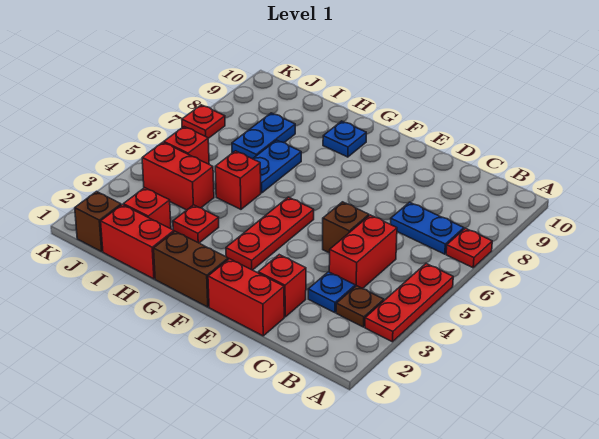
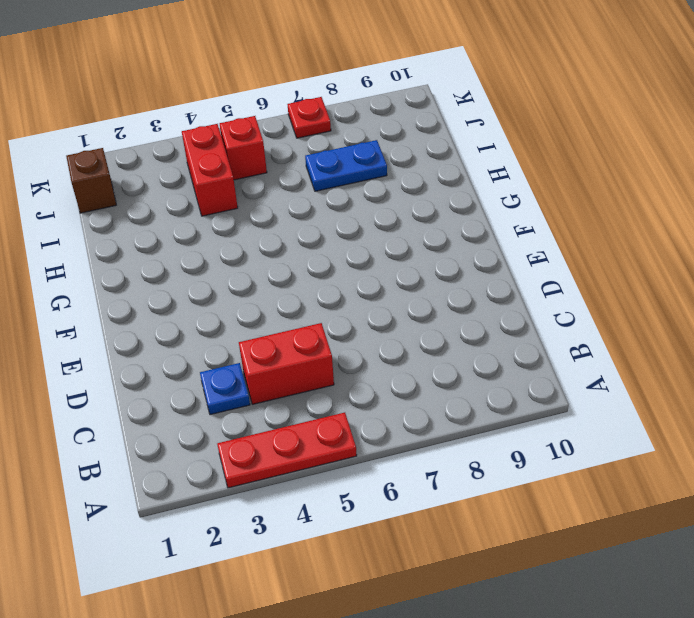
none -> red 1x1 plate [446,228,492,268]
none -> brown 1x1 plate [336,286,384,327]
none -> blue 1x2 plate [391,202,464,254]

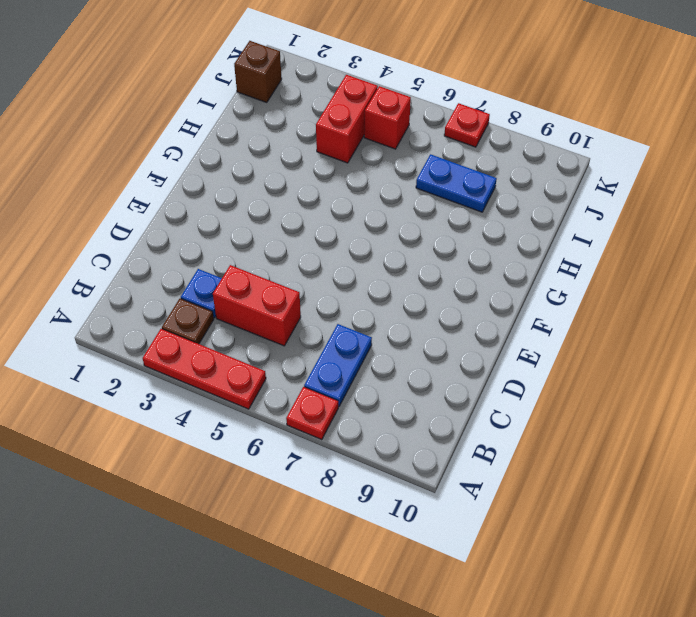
none -> red 1x2 brick [208,259,284,336]
none -> red 1x1 brick [258,255,306,317]
none -> brown 1x1 brick [323,202,369,253]

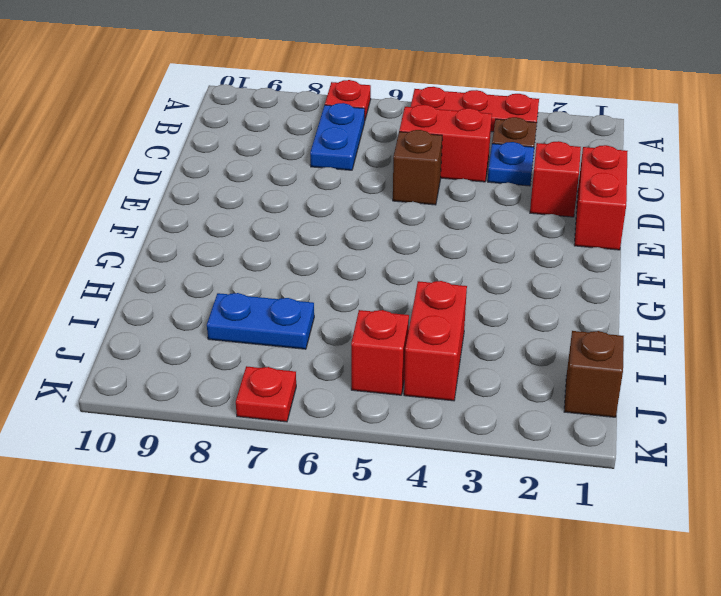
none -> brown 1x2 brick [154,231,228,307]
none -> red 1x3 plate [226,197,314,270]
none -> blue 1x1 plate [323,121,366,157]

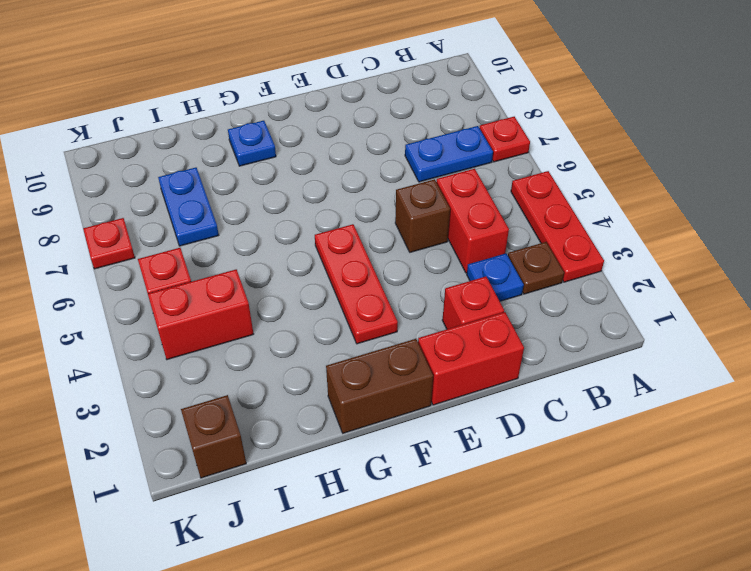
none -> red 1x2 brick [101,205,174,279]
none -> red 1x1 plate [173,205,219,243]
none -> red 1x1 brick [215,151,261,209]

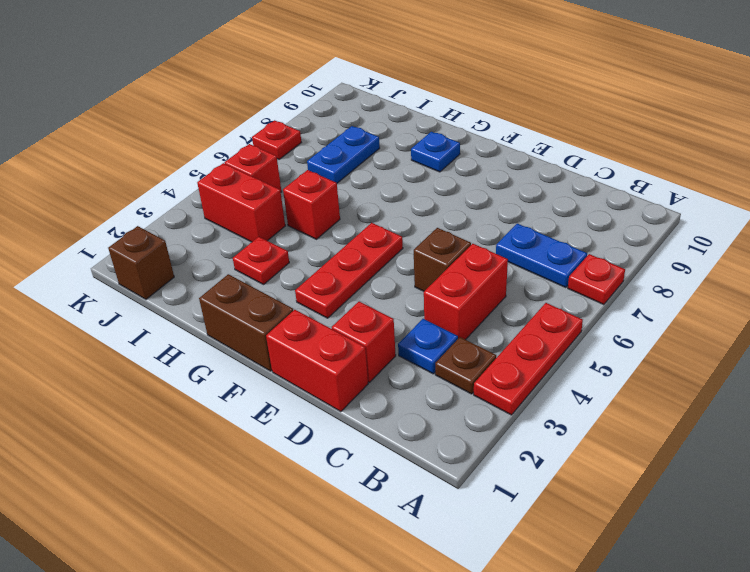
none -> red 1x2 brick [101,205,174,279]
none -> blue 1x2 plate [253,140,301,193]
none -> red 1x1 brick [123,188,171,229]

